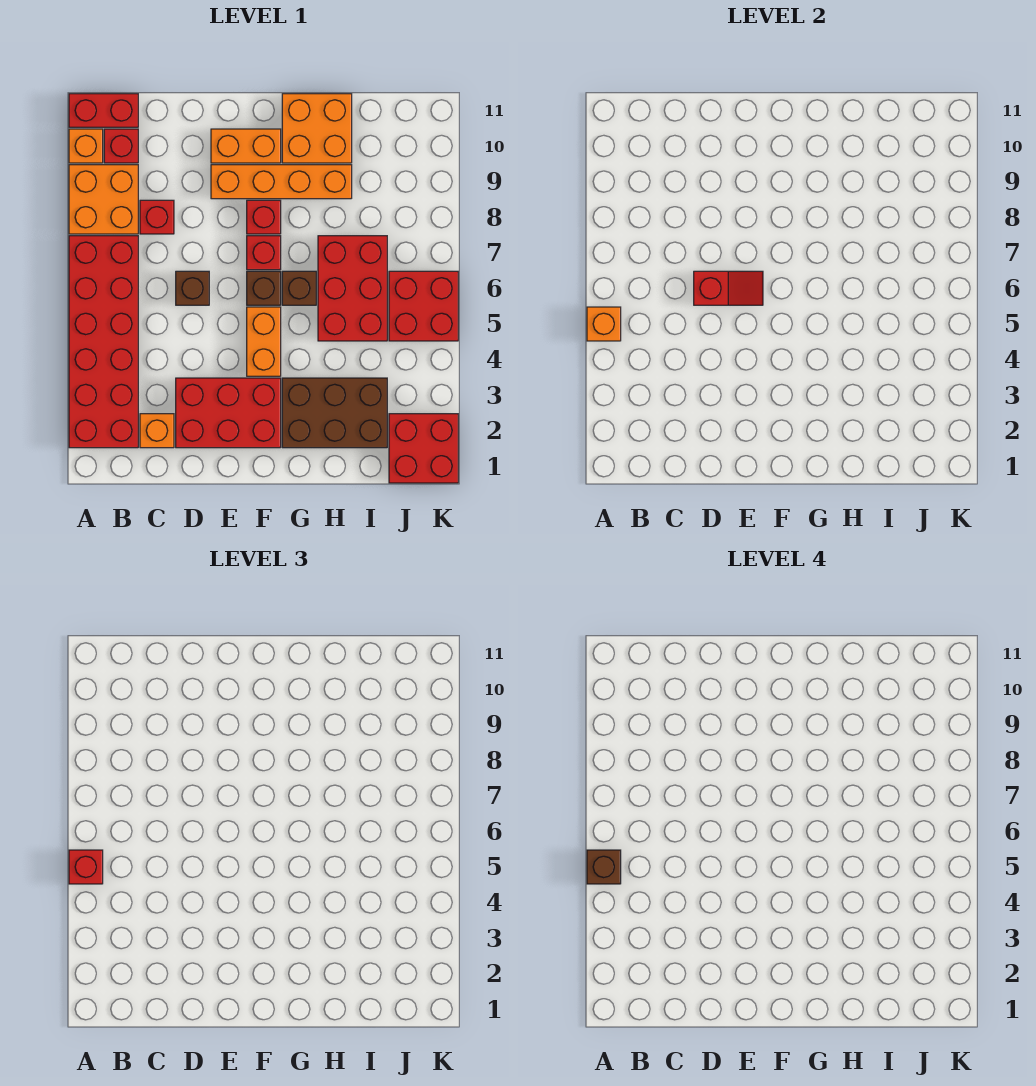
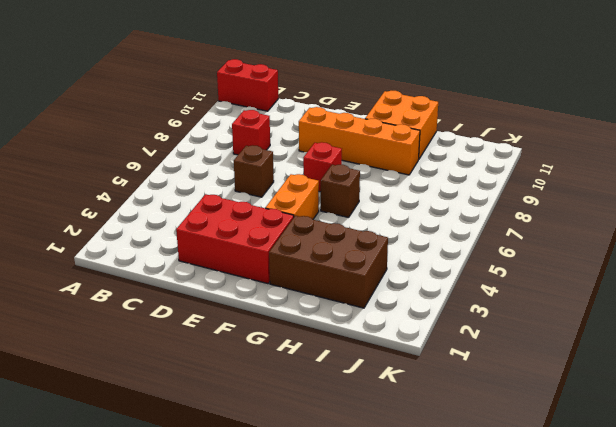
none -> red 2x6 brick [69,236,138,448]
none -> orange 2x2 brick [69,165,138,234]
none -> orange 1x1 brick [69,129,103,163]

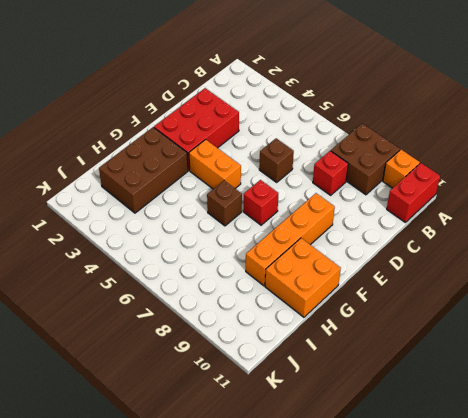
brown 2x2 brick [331,124,400,195] -> orange 2x2 brick [69,165,138,234]
none -> red 2x6 brick [69,236,138,448]
none -> red 1x1 brick [104,129,138,163]
none -> orange 1x1 brick [140,414,174,448]

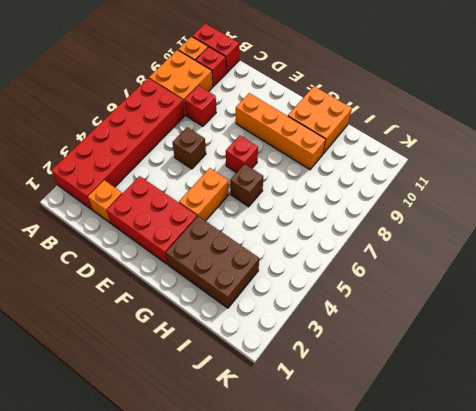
none -> orange 1x2 brick [211,129,281,163]
none -> brown 1x1 brick [247,271,281,305]
none -> red 1x1 brick [247,200,281,234]

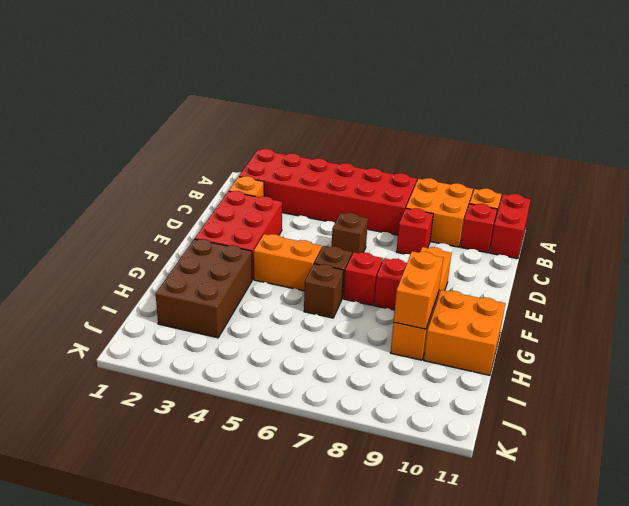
orange 1x2 brick [394,251,443,329] -> orange 1x2 brick moved to [211,129,281,163]
none -> red 2x3 brick [318,236,387,341]
none -> red 2x2 brick [389,414,458,483]
none -> red 2x2 brick [389,271,458,341]

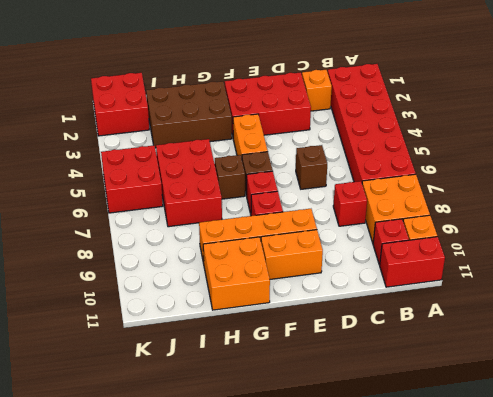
none -> orange 1x1 brick [587,307,621,341]
none -> red 1x2 slope [694,271,763,305]
none -> red 1x1 brick [69,850,103,884]

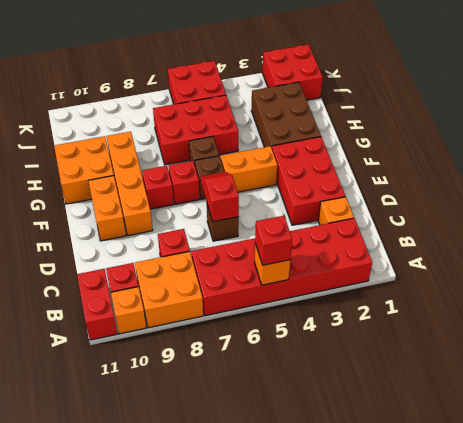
none -> brown 1x1 brick [587,850,621,884]

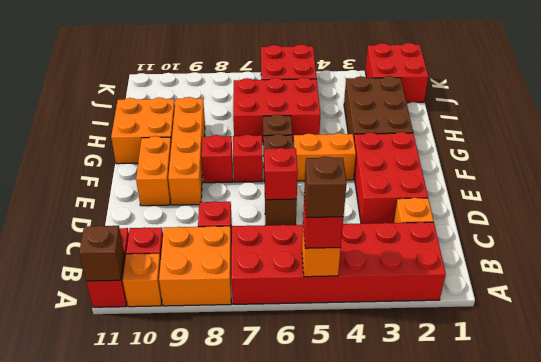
brown 1x1 brick [79,226,124,281] -> none

